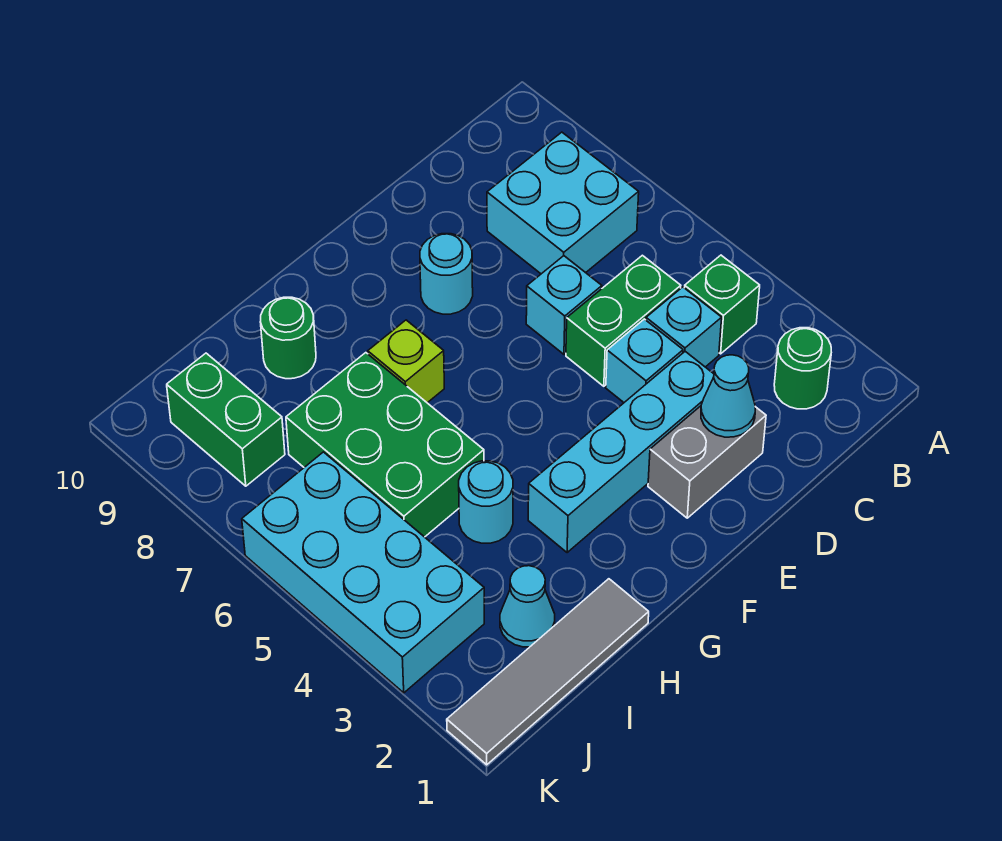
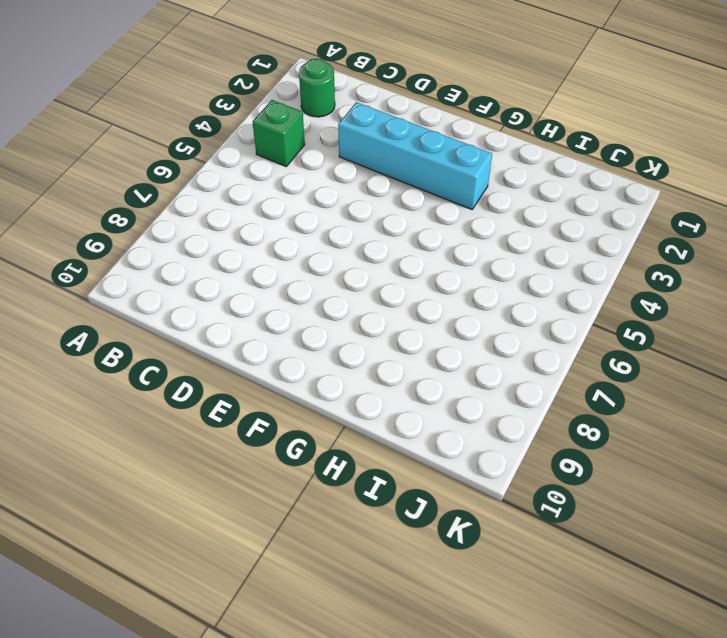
none -> cyan 2x2 brick [487,132,639,274]
none -> cyan 1x1 brick [646,287,722,367]
none -> green 1x2 brick [566,255,681,386]

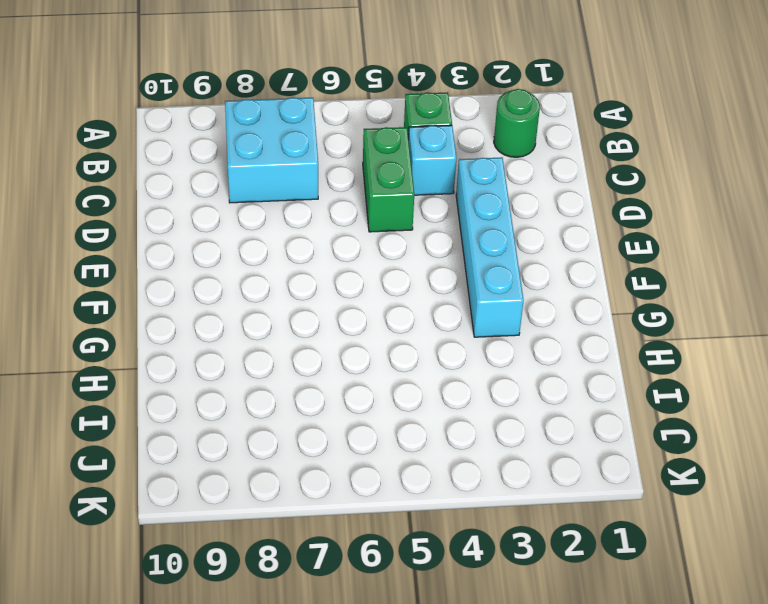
none -> grey 1x2 brick [648,406,766,518]
none -> cyan 1x1 brick [606,319,683,402]
none -> cyan 1x1 brick [526,256,602,354]

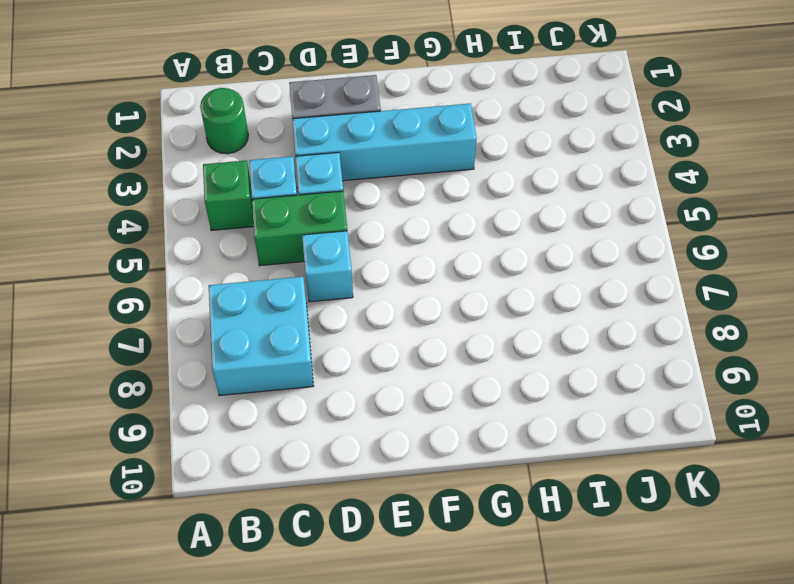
none -> cyan 1x1 round brick [420,234,473,314]
none -> lime 1x1 brick [368,320,444,403]
none -> grey 1x4 tile [447,579,649,765]

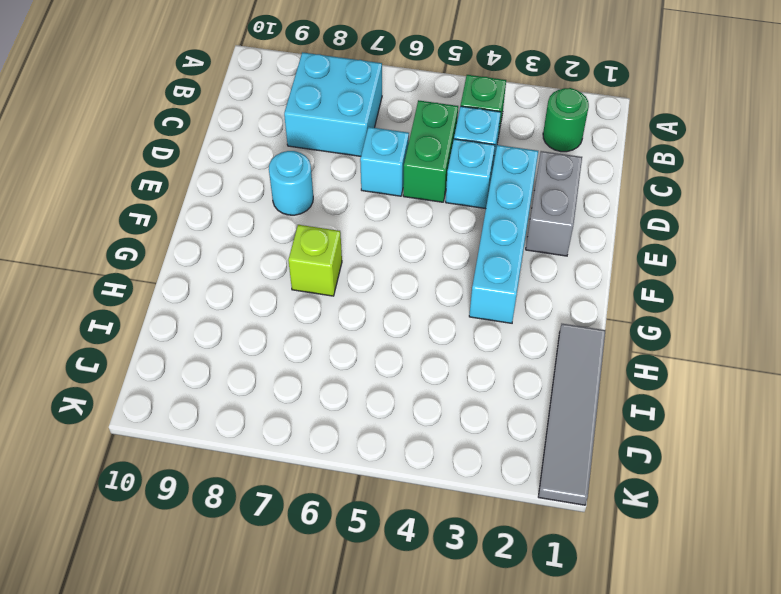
none -> cyan 1x1 round brick [459,461,513,543]
none -> green 2x3 brick [286,353,484,537]
none -> green 1x1 round brick [260,297,316,379]

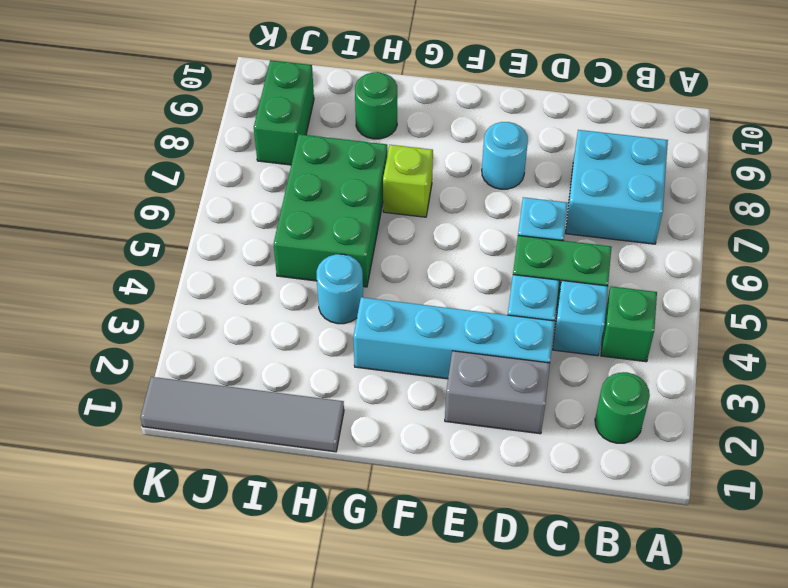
none -> cyan 1x1 cone [500,566,555,647]
none -> cyan 2x4 brick [242,452,484,693]
none -> cyan 1x1 cone [701,355,755,437]

